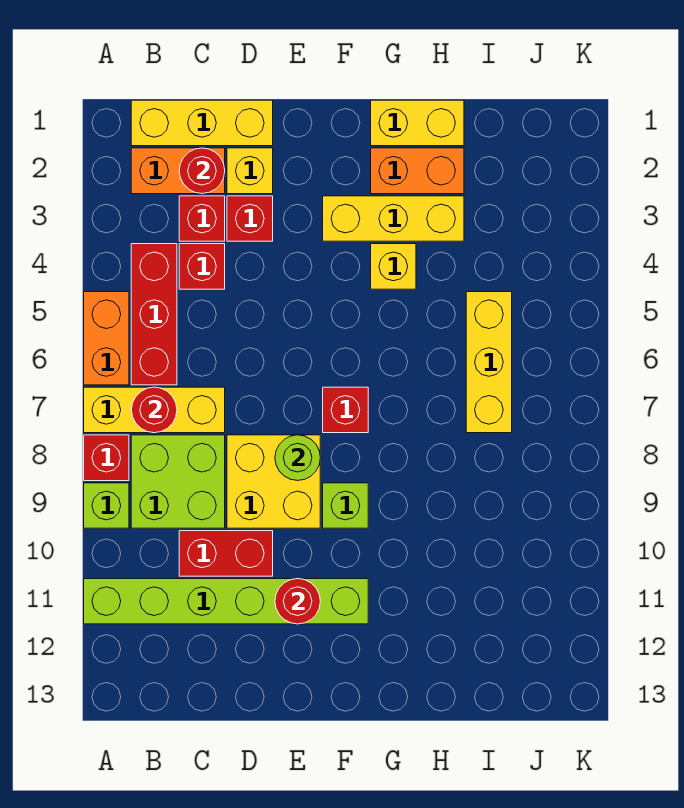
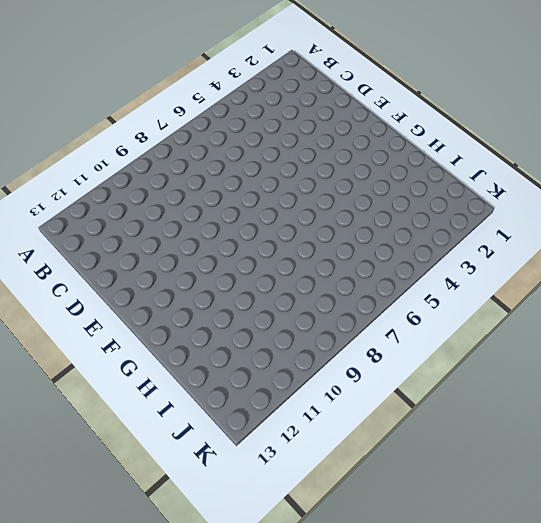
none -> orange 1x2 brick [84,292,129,385]
none -> yellow 1x3 brick [84,387,225,433]
none -> red 1x1 brick [84,435,129,481]

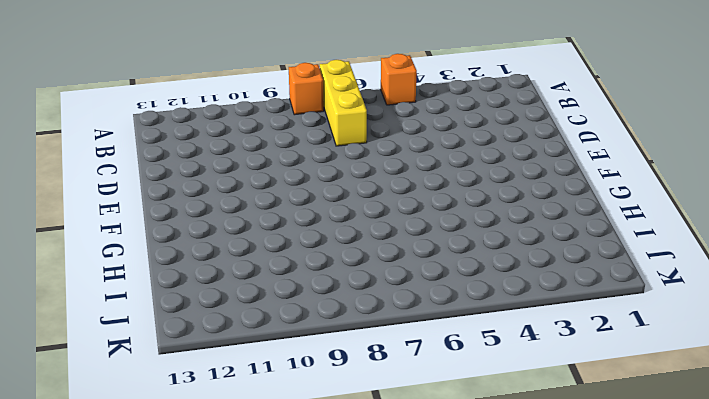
orange 1x1 brick [381,54,417,105] -> orange 1x2 brick [84,292,129,385]
orange 1x1 brick [289,63,324,115] -> red 1x1 brick [84,435,129,481]
none -> lime 1x1 brick [84,483,129,528]
none -> lime 1x6 brick [84,579,368,624]
none -> yellow 1x3 brick [131,100,273,146]

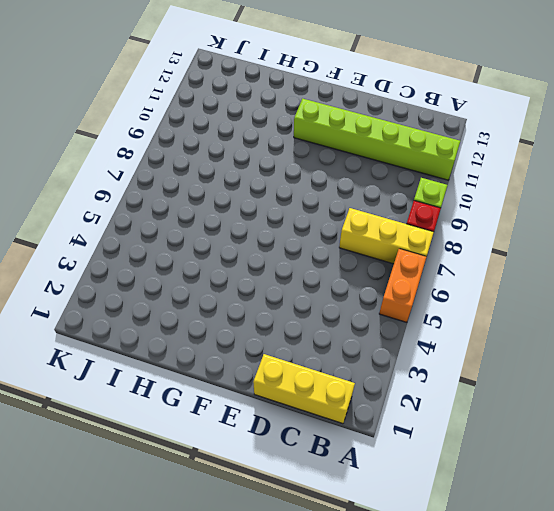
none -> orange 1x2 brick [131,148,225,194]
none -> red 1x3 brick [131,244,177,385]
none -> lime 2x2 brick [131,435,225,528]

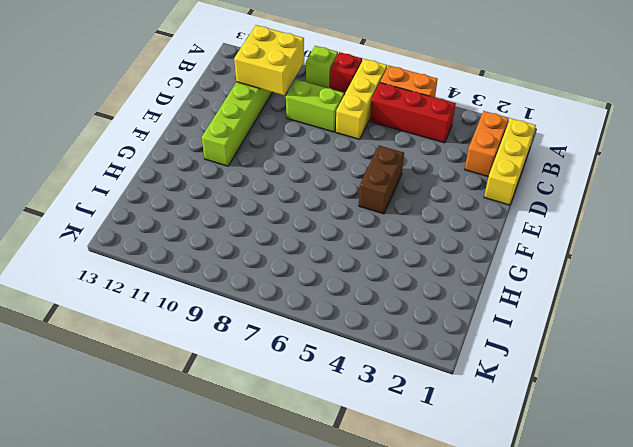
yellow 2x2 brick [234,25,304,95] -> yellow 2x2 brick moved to [227,435,320,528]
lime 1x2 brick [286,80,344,132] -> lime 2x2 brick [131,435,225,528]
brown 1x2 brick [359,145,404,214] -> none
none -> red 1x1 brick [179,196,225,241]
none -> red 1x1 brick [179,244,225,289]
none -> red 1x2 brick [179,531,273,576]

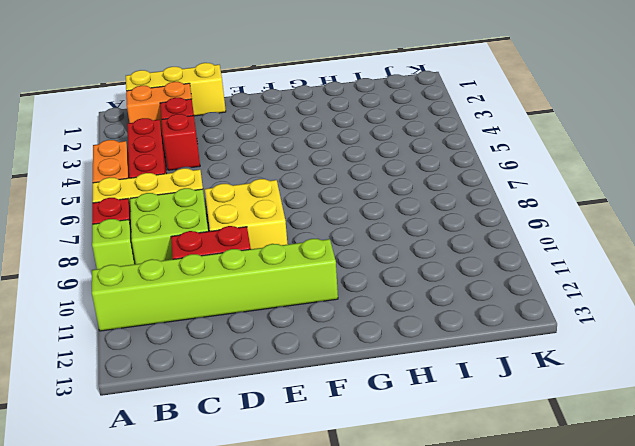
none -> yellow 1x1 brick [227,148,273,194]
none -> red 1x1 brick [227,196,273,241]
none -> yellow 1x3 brick [323,196,464,241]

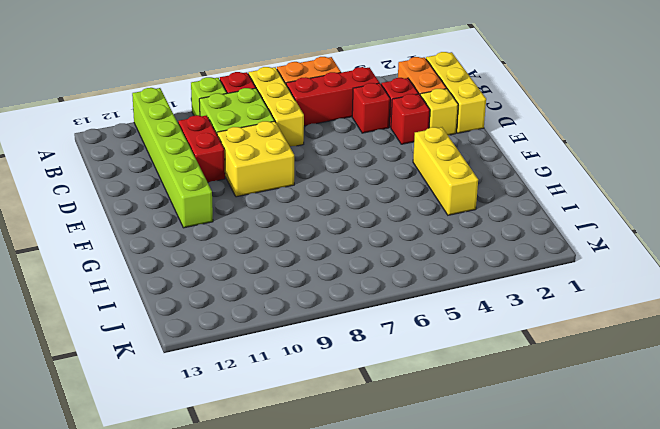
none -> red 1x1 brick [323,387,368,433]
none -> lime 1x1 brick [323,483,368,528]
none -> yellow 1x2 brick [371,100,464,146]

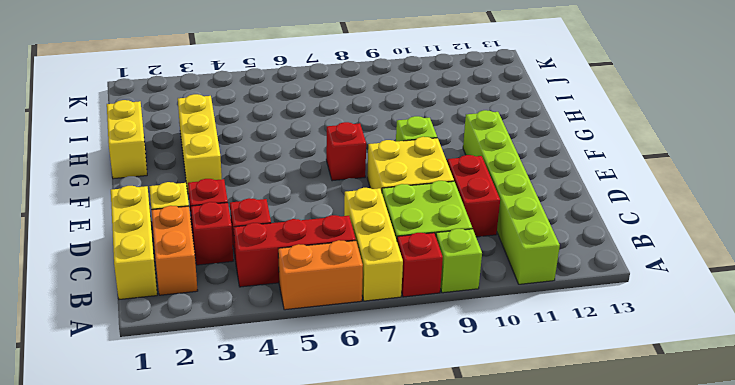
none -> orange 1x2 brick [371,148,464,194]
none -> yellow 1x1 brick [371,244,416,289]
none -> yellow 1x3 brick [466,292,512,433]

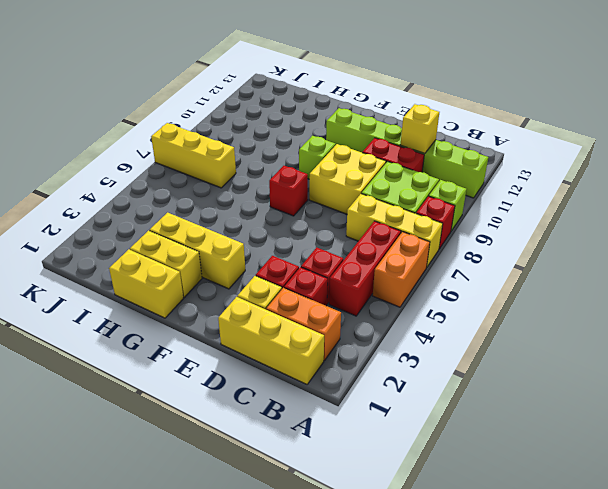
yellow 1x1 brick [400,104,439,154] -> yellow 1x1 brick moved to [371,244,416,289]
yellow 1x2 brick [130,231,202,297] -> orange 1x2 brick [371,148,464,194]
yellow 1x3 brick [151,123,236,188] -> yellow 1x3 brick turned to [466,292,512,433]
none -> red 1x1 round brick [132,387,177,433]
none -> red 1x1 round brick [179,148,225,194]
none -> lime 1x1 round brick [275,435,320,481]

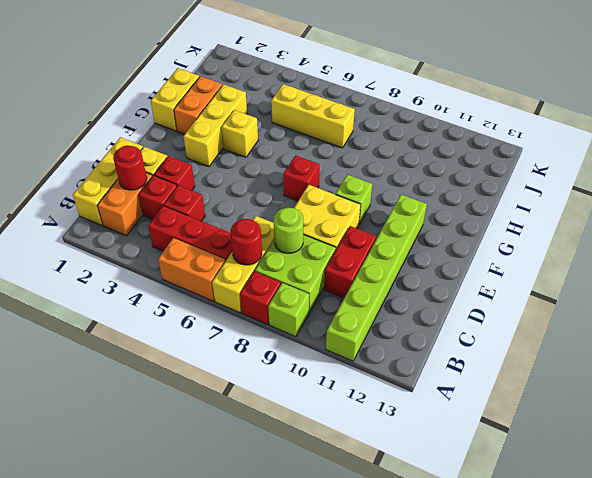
lime 1x1 round brick [274,208,304,253] -> lime 1x1 round brick moved to [275,435,320,481]
none -> red 1x1 round brick [275,579,320,624]

